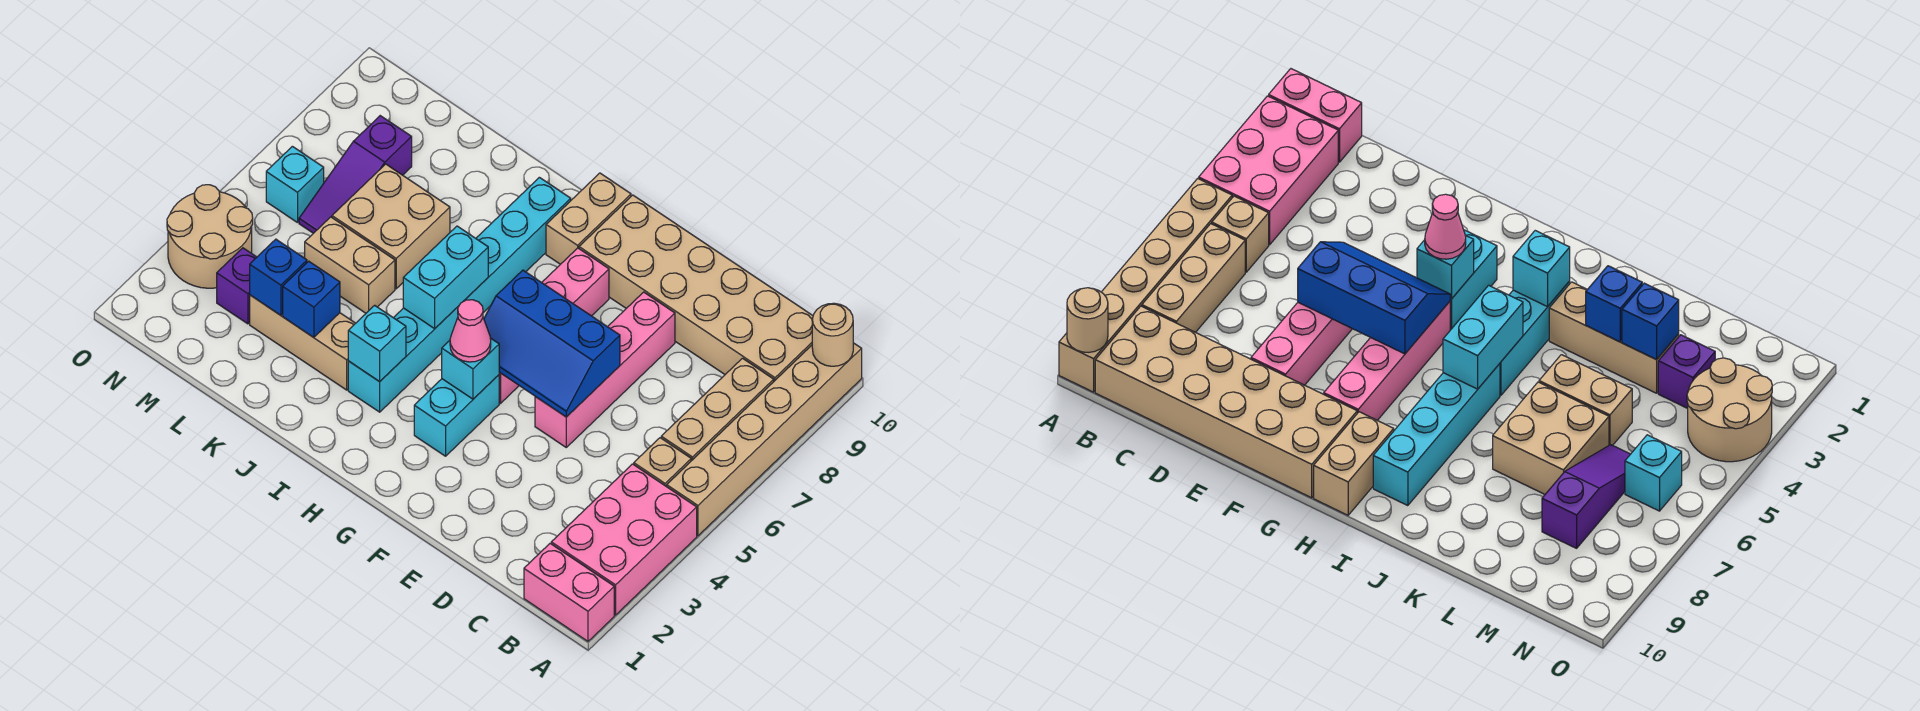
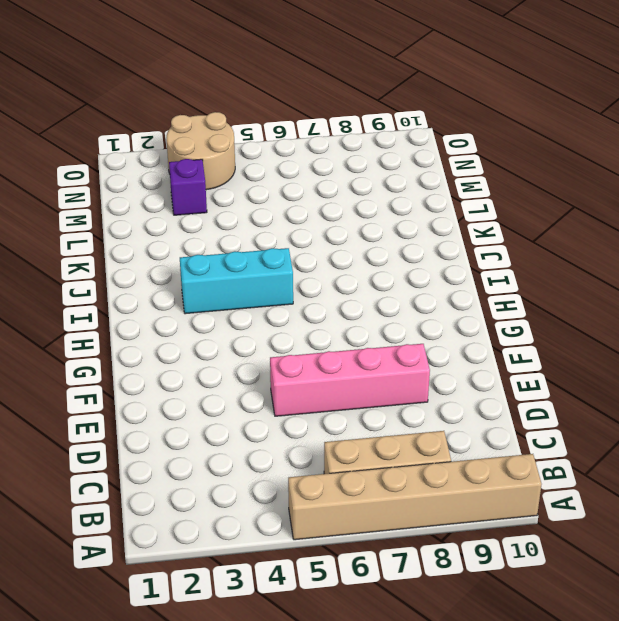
none -> pink 1x2 brick [524,543,614,641]
none -> pink 2x3 brick [551,464,697,615]
none -> tan 1x1 brick [634,438,691,487]

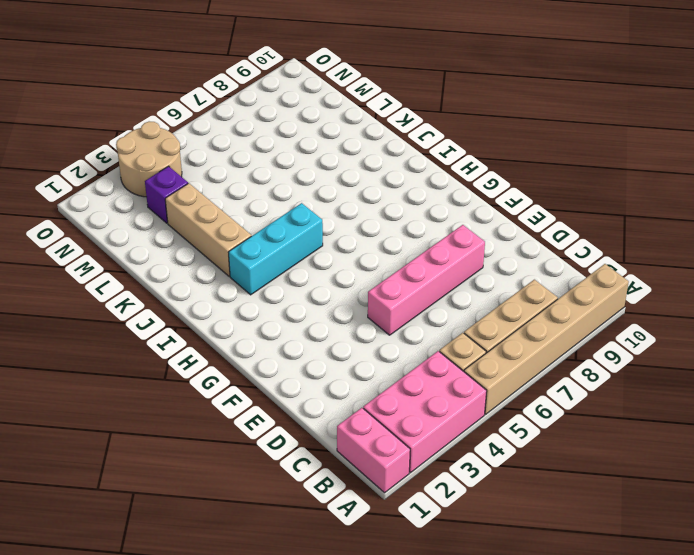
none -> tan 2x6 brick [579,195,813,381]
none -> cyan 1x2 brick [414,375,499,456]
none -> pink 1x4 brick [499,248,609,403]

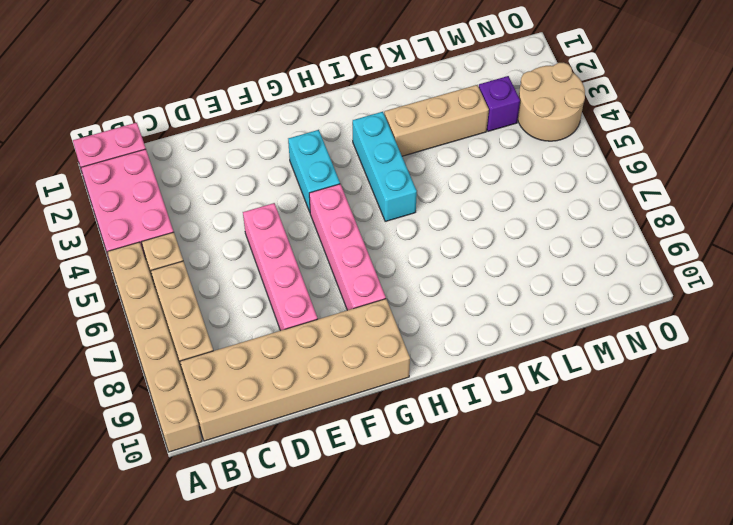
none -> tan 1x2 brick [546,173,631,264]
none -> cyan 1x4 brick [464,177,571,313]
none -> tan 1x2 brick [305,217,395,313]

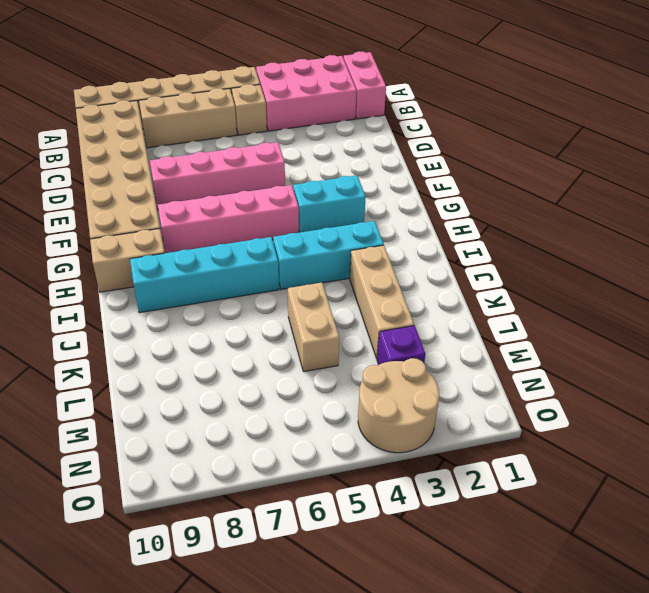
none -> tan 2x2 brick [332,164,450,289]
none -> purple 1x3 slope [299,116,412,233]
none -> cyan 1x1 brick [266,146,324,223]

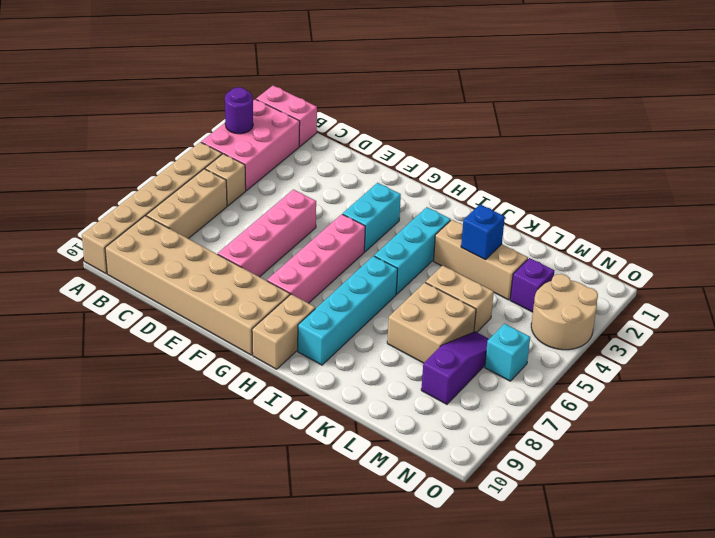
purple 1x1 round brick [225,87,253,134] -> none
none -> tan 1x1 round brick [812,303,853,366]
none -> blue 2x3 slope [484,270,620,417]
none -> cyan 1x1 brick [442,338,499,399]

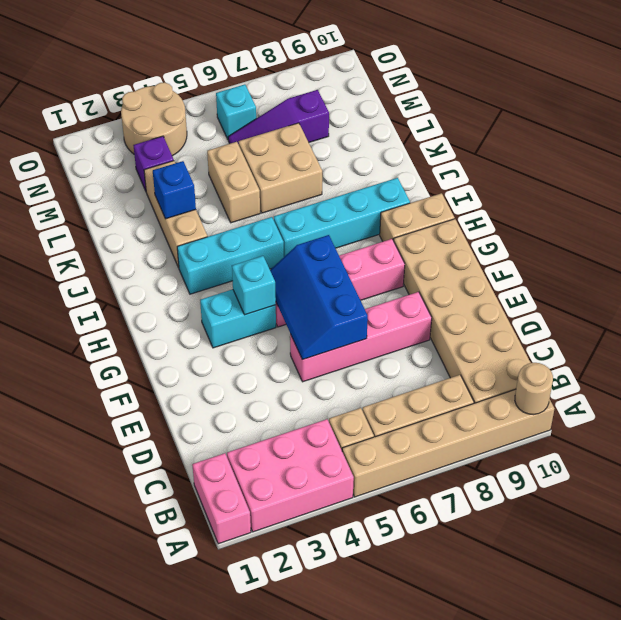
none -> cyan 1x1 brick [348,305,406,382]
none -> cyan 1x2 brick [403,226,488,329]
none -> blue 1x1 brick [250,239,307,315]

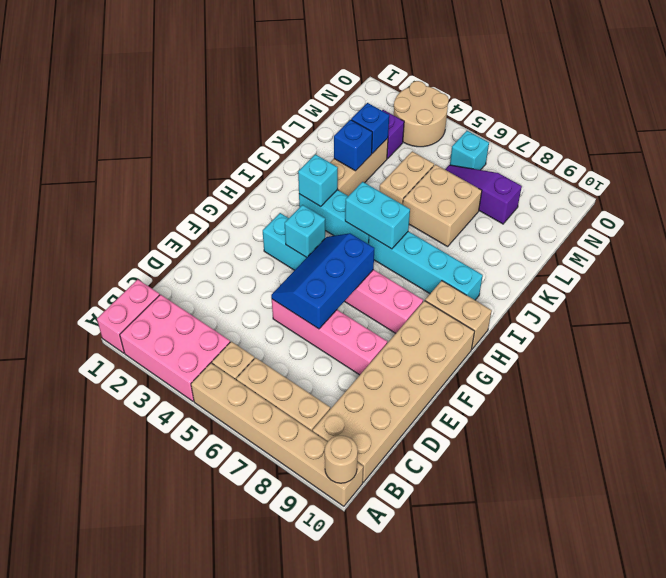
none -> pink 1x1 cone [450,300,491,362]

